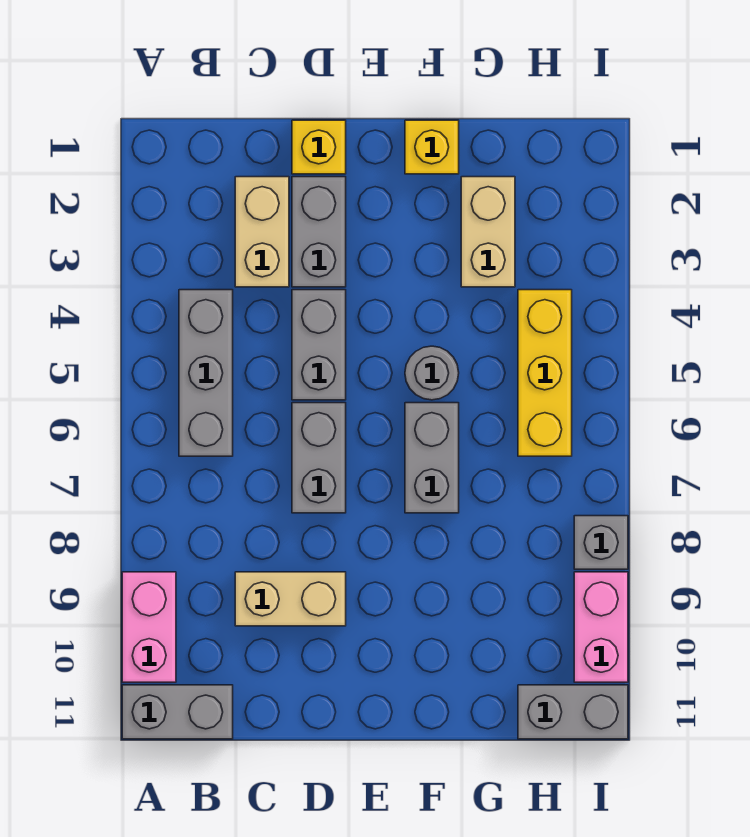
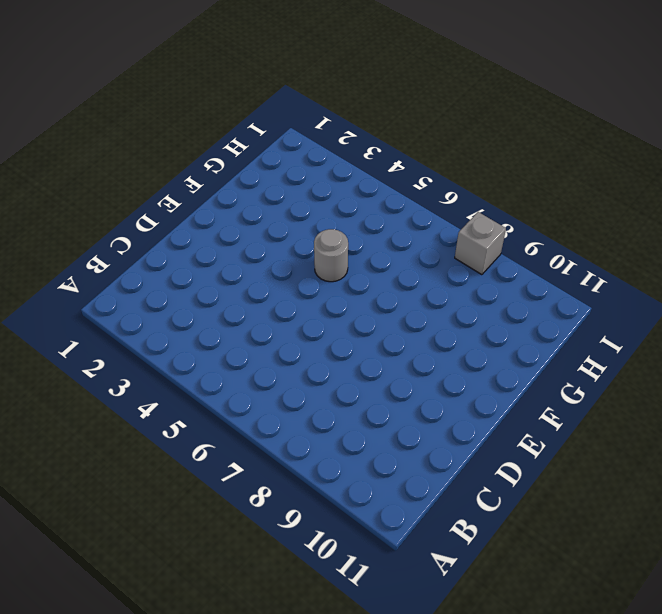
none -> pink 1x2 brick [122,572,176,682]
none -> grey 1x2 brick [122,685,233,739]
none -> grey 1x3 brick [179,290,233,456]

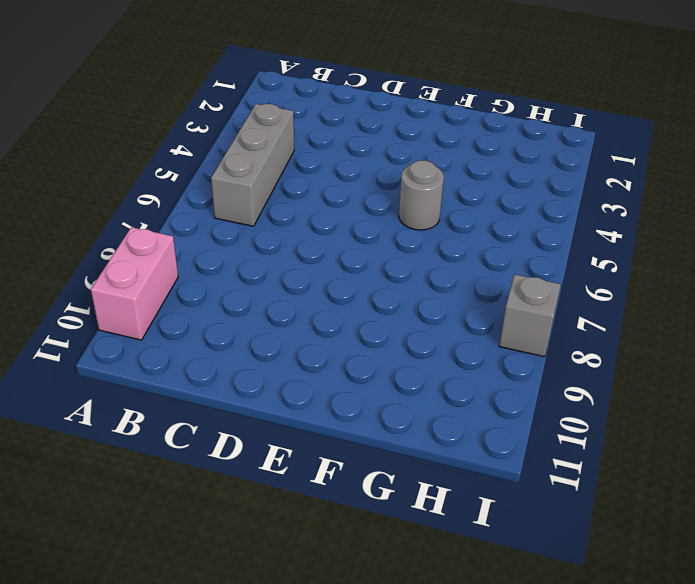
none -> grey 1x2 brick [122,685,233,739]
none -> tan 1x2 brick [235,177,289,287]
none -> tan 1x2 brick [235,572,346,626]

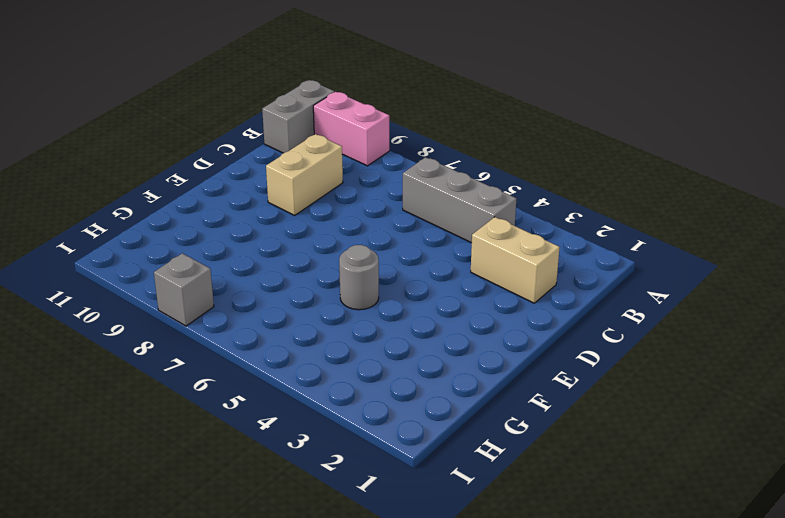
none -> yellow 1x1 brick [292,120,346,174]
none -> grey 1x2 brick [292,177,346,287]
none -> grey 1x2 brick [292,290,346,400]

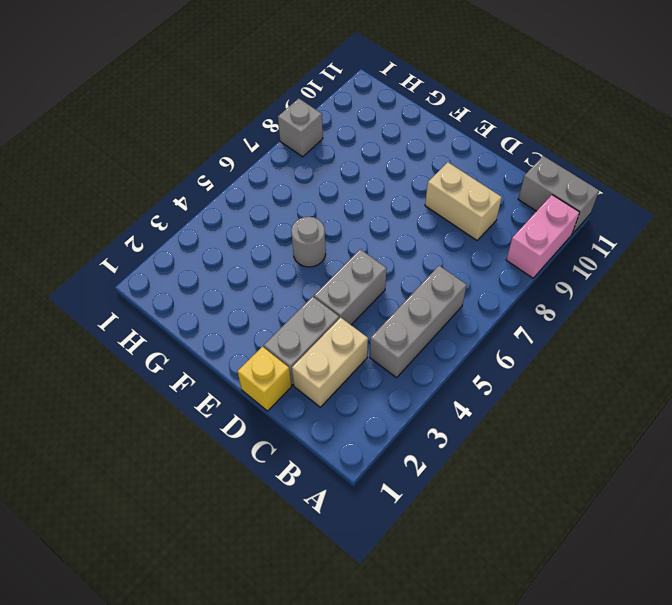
none -> grey 1x2 brick [292,403,346,513]
none -> yellow 1x1 brick [405,120,459,174]
none -> grey 1x2 brick [405,403,459,513]

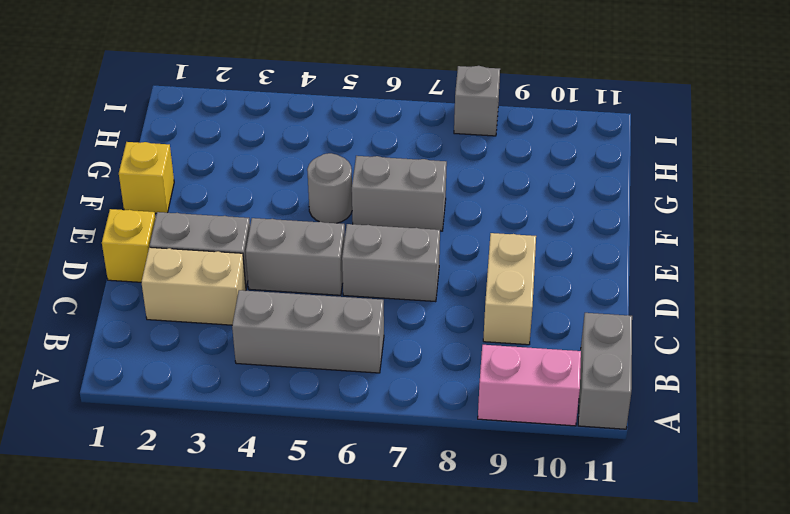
none -> tan 1x2 brick [461,177,515,287]
none -> yellow 1x3 brick [518,290,572,456]
none -> grey 1x2 brick [518,685,628,739]

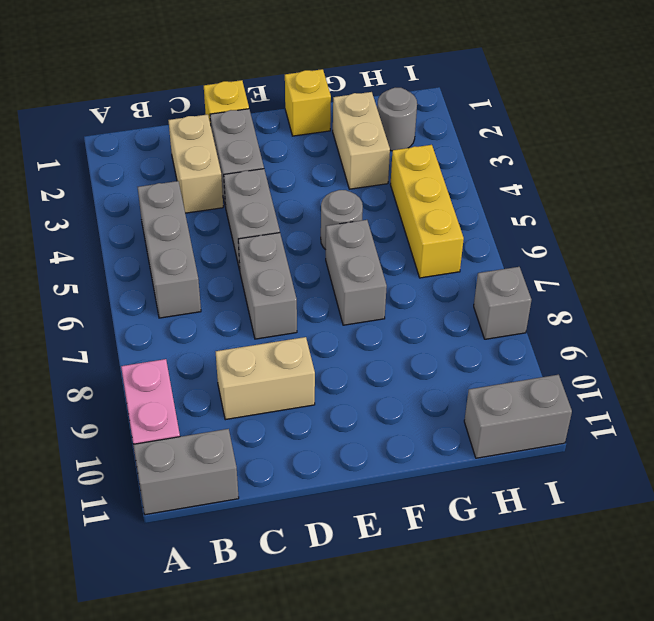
grey 1x1 round brick [377,88,417,151] -> none
none -> pink 1x2 brick [574,572,628,682]

